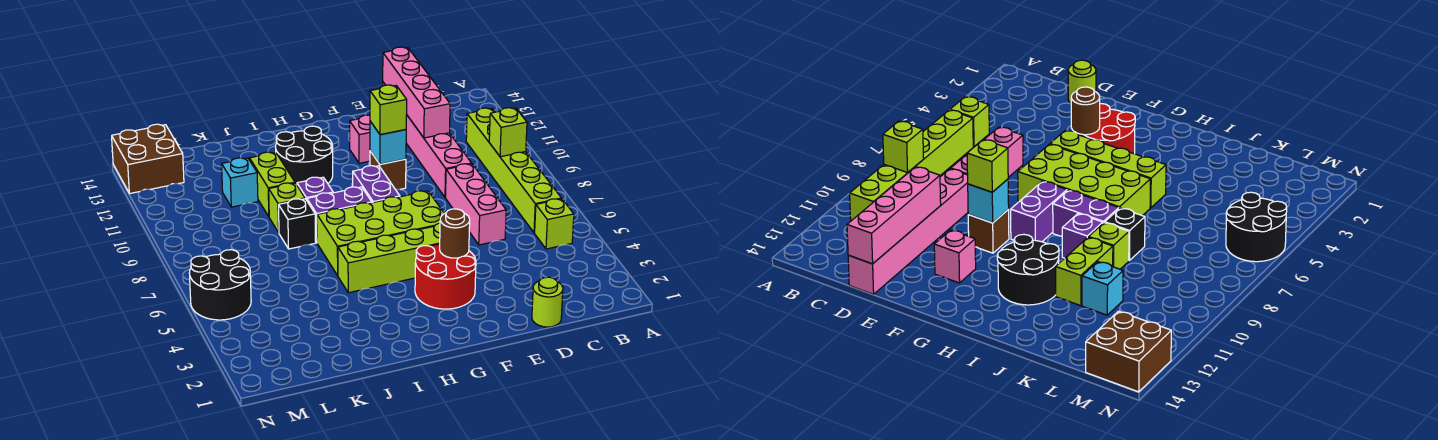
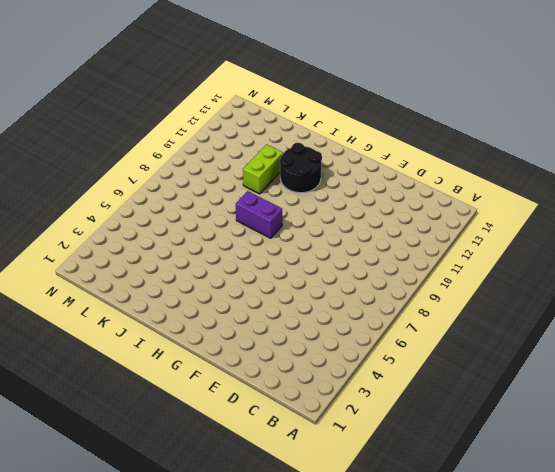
none -> lime 1x1 brick [535,199,574,249]
none -> lime 1x6 brick [466,108,561,233]
none -> lime 1x1 round brick [532,277,563,327]

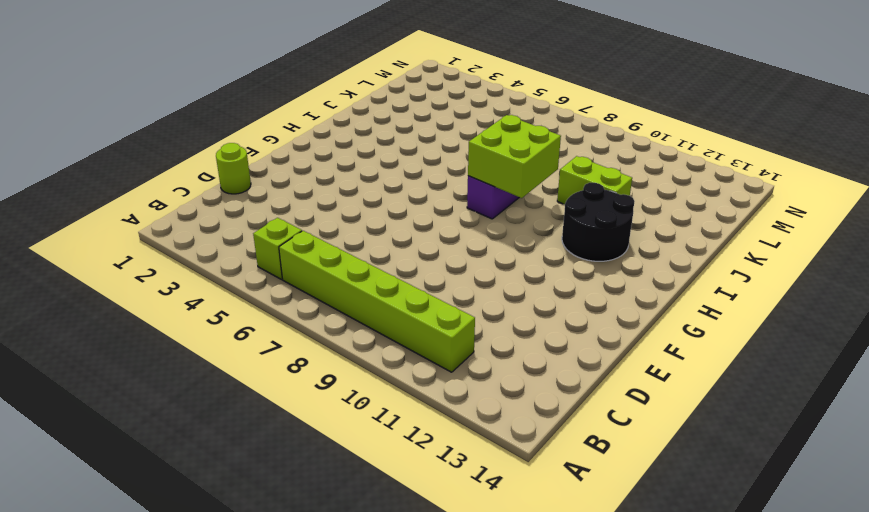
lime 2x2 brick [468,115,561,198] -> none
none -> pink 1x3 brick [446,164,506,245]
none -> pink 1x6 brick [383,82,472,197]
none -> red 2x2 round brick [415,244,476,309]

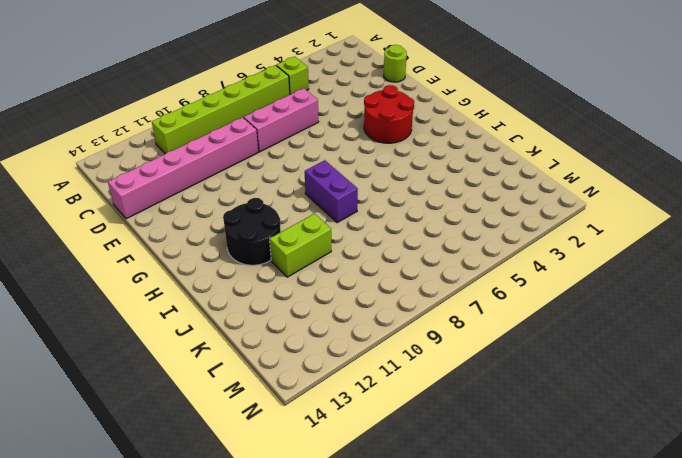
none -> lime 1x4 brick [338,223,440,293]
none -> lime 2x4 brick [317,191,444,276]
none -> brown 1x1 brick [370,151,406,190]

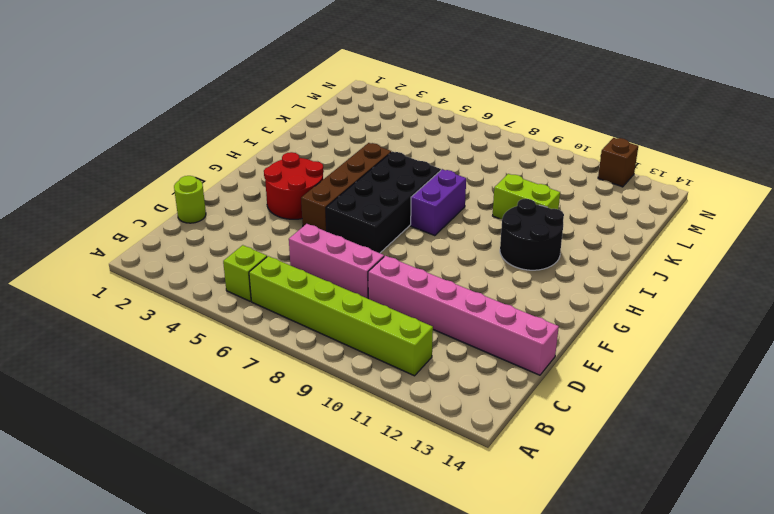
brown 1x4 brick [301,143,391,232] -> lime 1x4 brick [338,223,440,293]
black 2x4 brick [326,151,441,253] -> lime 2x4 brick [317,191,444,276]
brown 1x1 brick [598,138,638,187] -> brown 1x1 brick moved to [370,151,406,190]
none -> pink 1x1 brick [350,115,370,163]
none -> purple 1x2 brick [353,166,400,203]
none -> purple 1x1 brick [297,177,333,200]

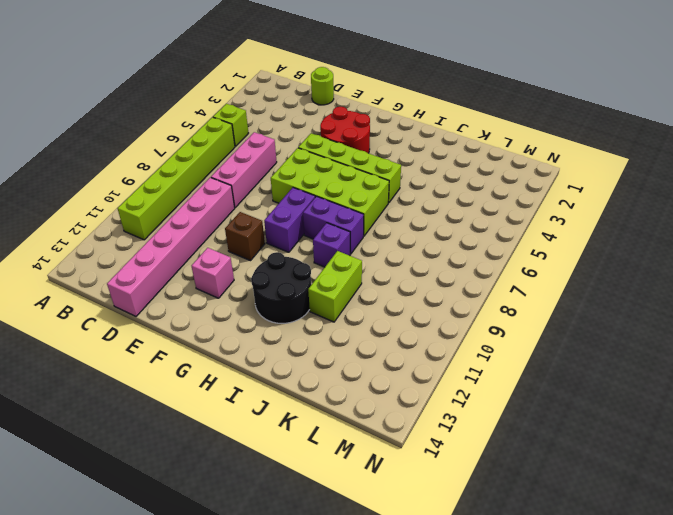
none -> black 1x1 brick [279,199,316,249]
none -> lime 1x1 brick [269,183,305,233]
none -> cyan 1x1 brick [222,158,258,207]

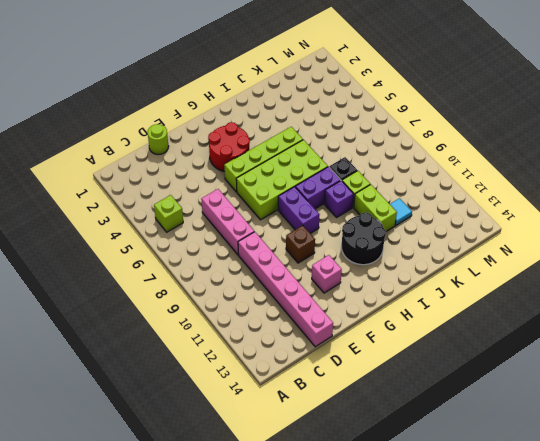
cyan 1x1 tile [390,198,412,225] -> cyan 1x1 brick [222,158,258,207]
none -> lime 1x6 brick [466,108,561,233]
none -> black 2x2 round brick [190,250,251,320]
none -> brown 2x2 brick [112,124,184,194]

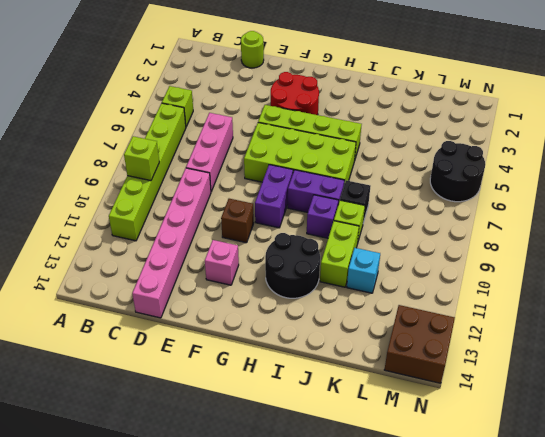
none -> pink 1x4 brick [383,47,450,138]
none -> brown 1x1 round brick [440,209,470,258]
none -> cyan 1x1 brick [370,121,406,164]

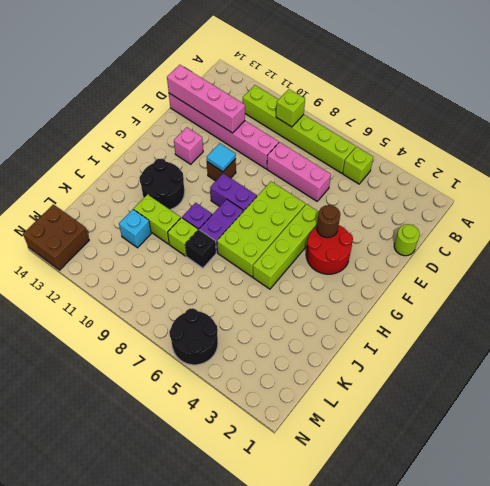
cyan 1x1 tile [207,143,236,172] -> cyan 1x1 brick [370,121,406,164]
none -> lime 1x1 brick [370,85,407,135]

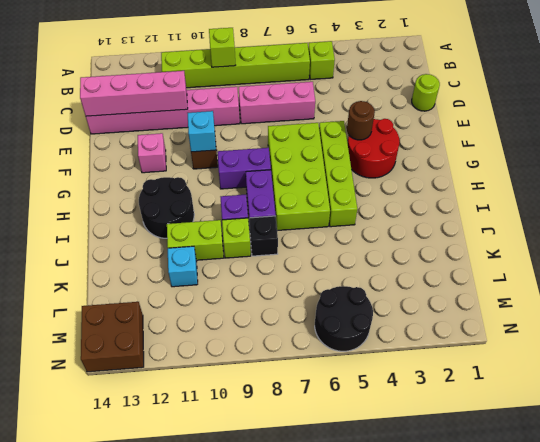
none -> lime 1x1 brick [370,85,407,135]

